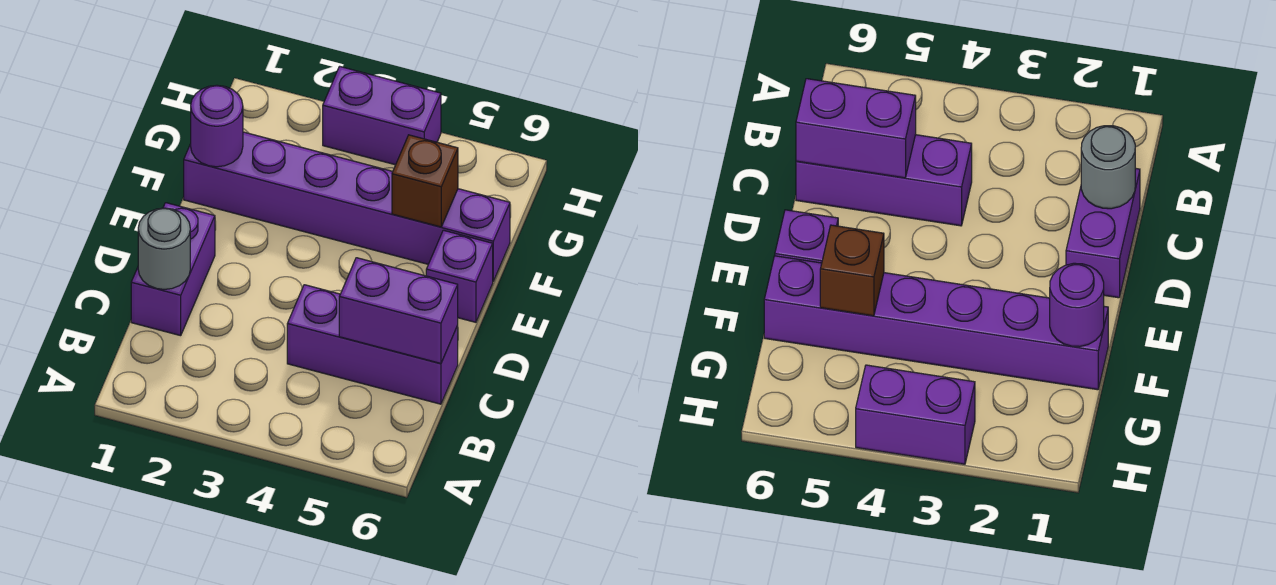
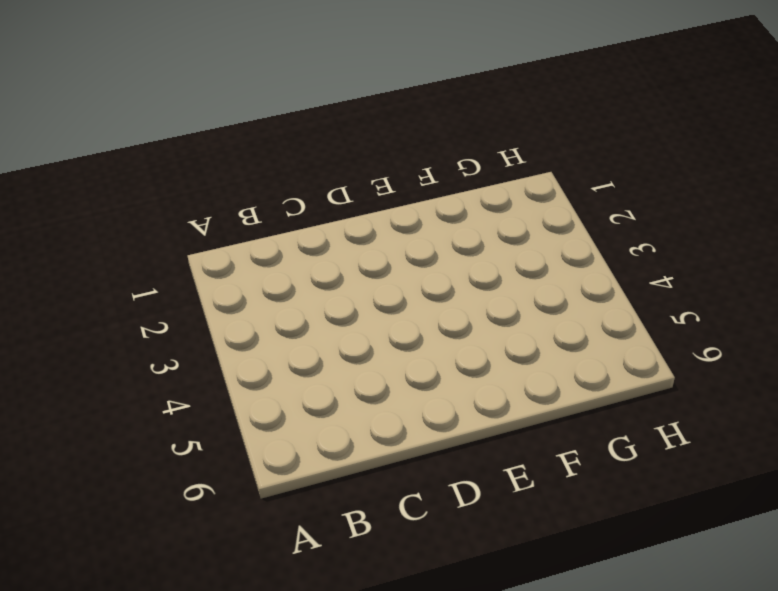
none -> purple 1x2 brick [131,203,215,336]
none -> purple 1x3 brick [287,285,458,404]

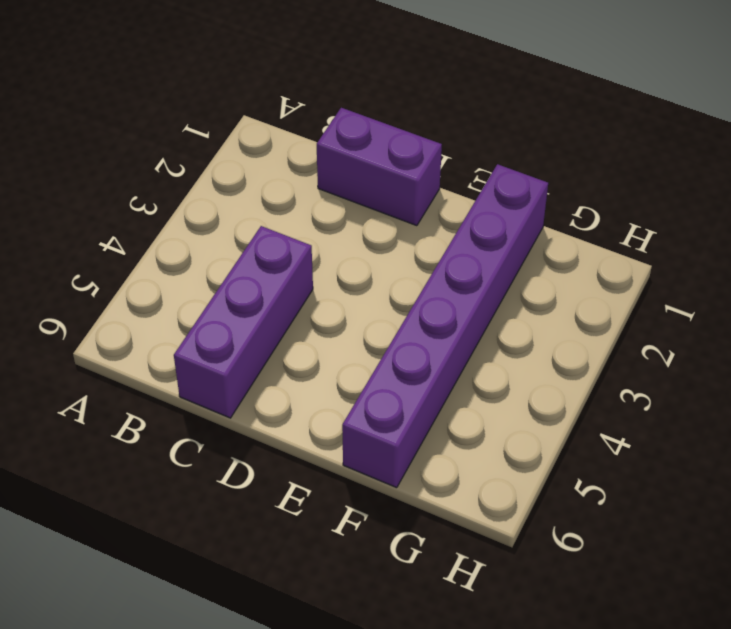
none -> purple 1x1 brick [426,230,493,322]
none -> purple 1x2 brick [323,66,441,165]

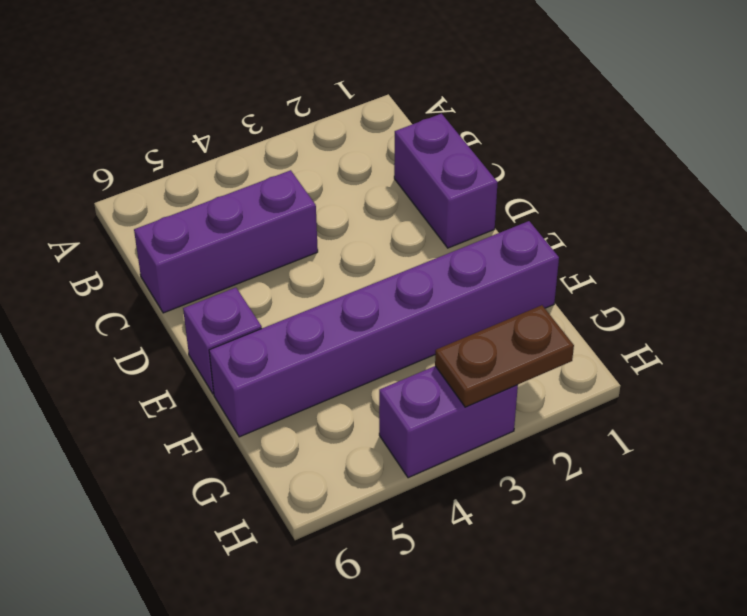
brown 1x2 plate [435,305,574,407] -> none
none -> grey 1x1 round brick [138,208,190,289]
none -> purple 1x2 brick [339,258,458,363]

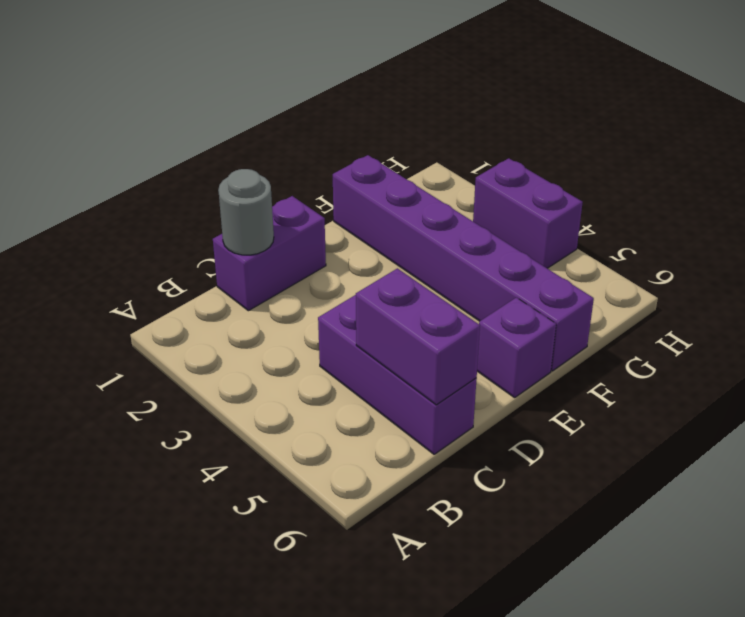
none -> purple 1x1 round brick [191,85,243,167]
none -> brown 1x1 brick [392,135,458,227]

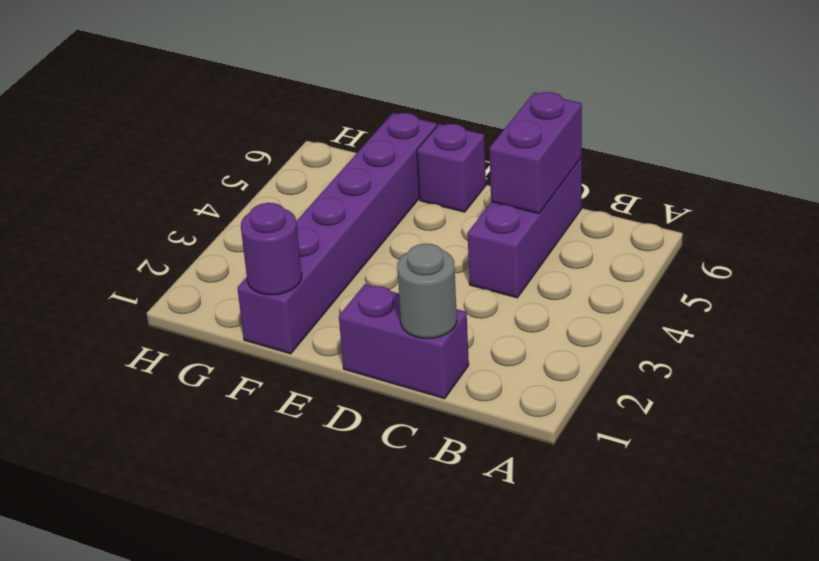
none -> purple 1x2 brick [323,66,441,165]
none -> brown 1x1 brick [392,135,458,227]

